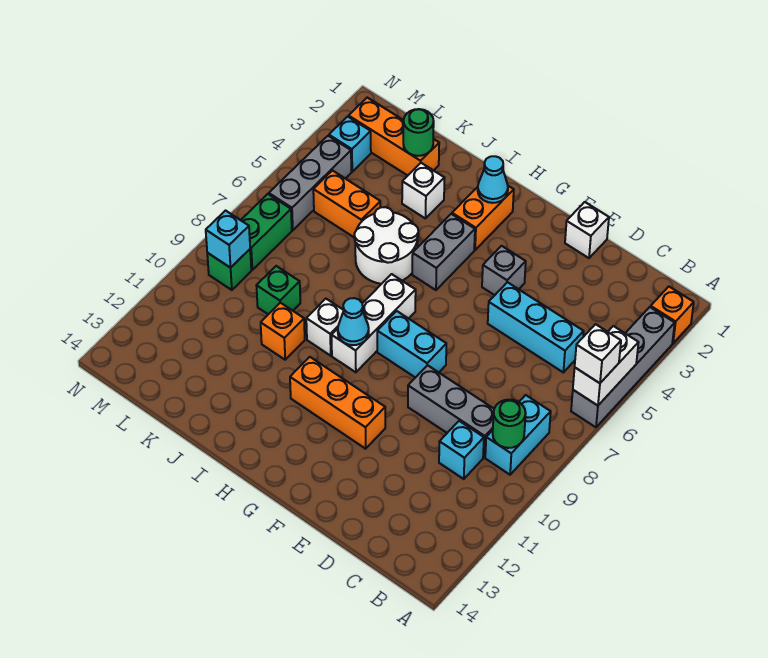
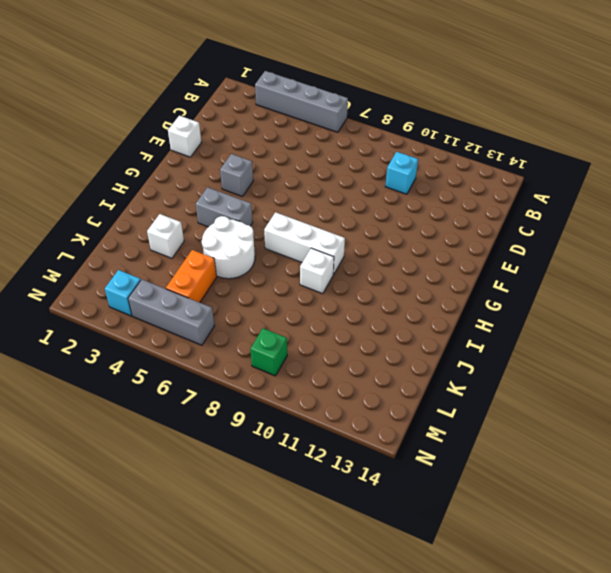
none -> orange 1x1 brick [651,287,694,343]
none -> cyan 1x2 brick [485,395,551,475]
none -> cyan 1x3 brick [488,282,584,372]
none -> grey 1x3 brick [408,365,494,457]

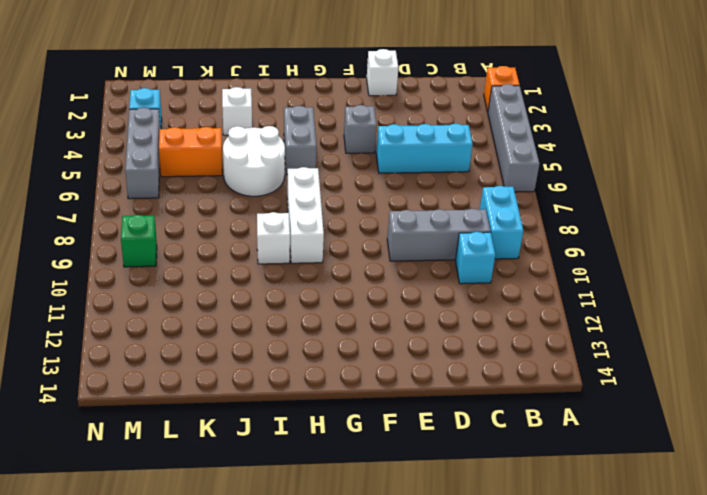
none -> cyan 1x2 brick [377,311,446,378]
none -> orange 1x3 brick [290,357,385,449]
none -> orange 1x2 brick [452,186,514,250]
none -> orange 1x1 brick [261,303,305,360]

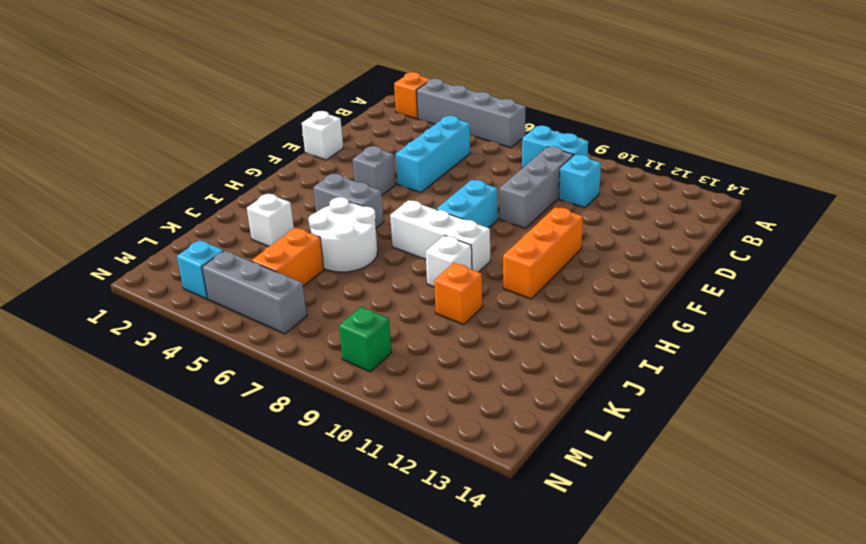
none -> orange 1x2 brick [452,186,514,250]
none -> orange 1x3 brick [349,98,439,176]
none -> green 1x1 brick [256,266,300,314]
none -> green 1x2 brick [241,194,292,270]

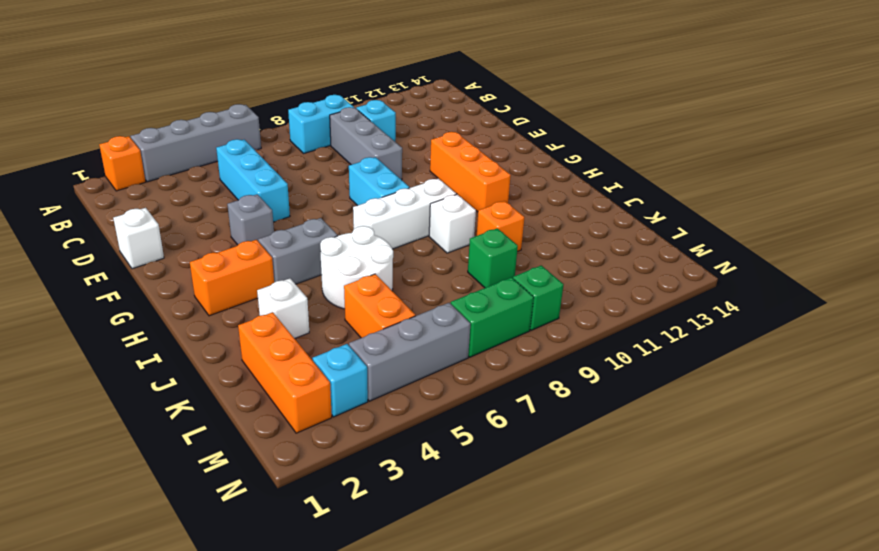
none -> white 1x2 brick [573,326,639,406]
none -> green 1x1 round brick [493,400,526,448]
none -> cyan 1x1 cone [478,156,508,203]
none -> cyan 1x1 cone [338,298,369,345]

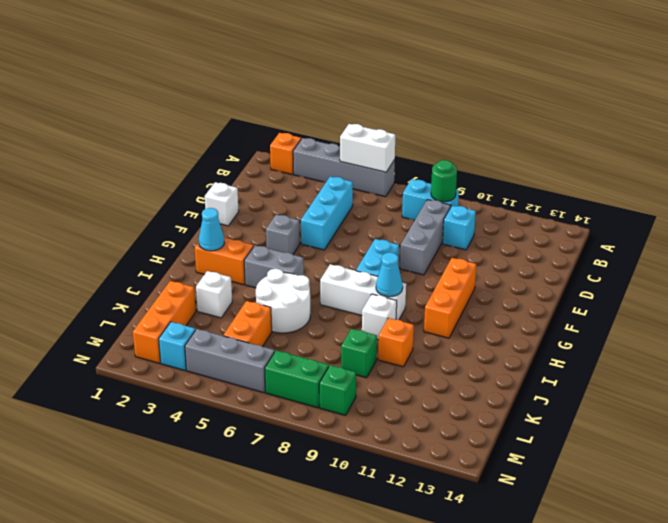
none -> green 1x1 round brick [403,109,434,156]
none -> cyan 1x1 brick [206,211,250,268]
none -> white 1x1 brick [575,324,621,383]

